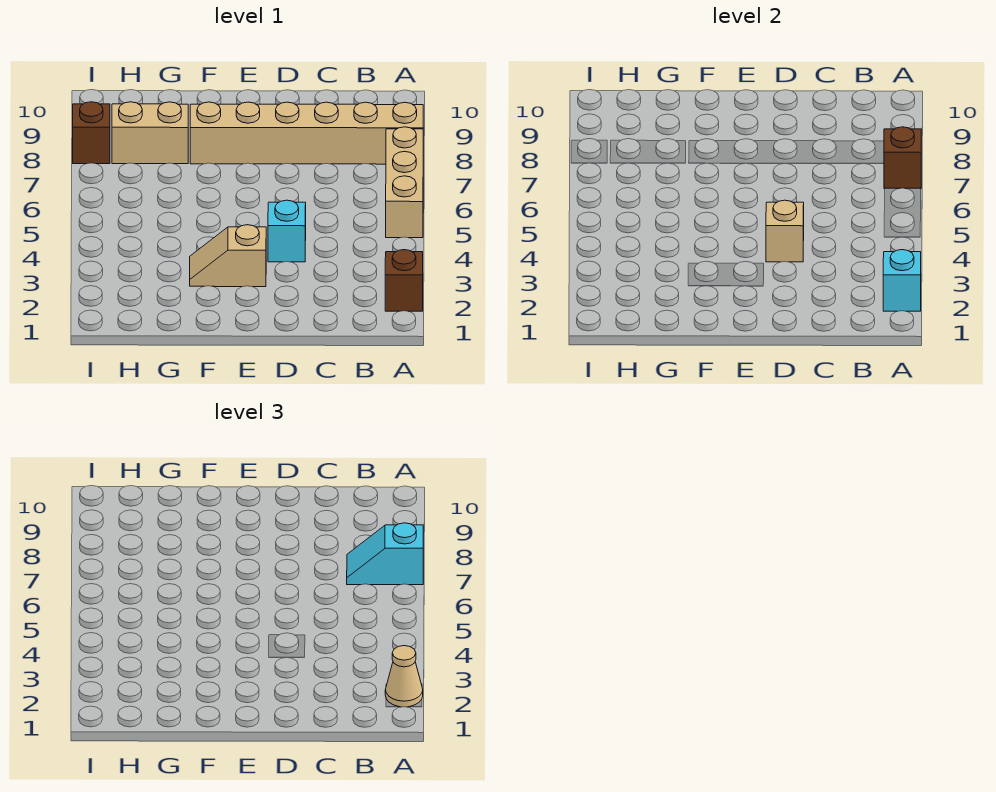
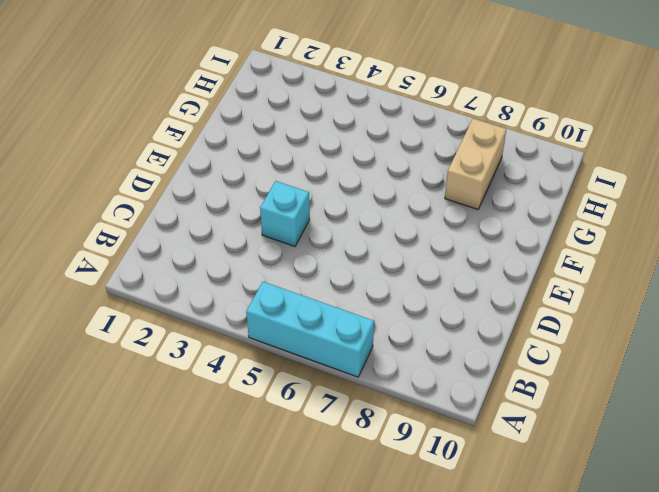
cyan 1x3 brick [246,282,374,377] -> tan 1x3 brick [386,127,423,238]
none -> brown 1x1 brick [385,250,423,311]
none -> tan 1x6 brick [190,102,423,164]
none -> tan 1x2 slope [190,225,266,287]

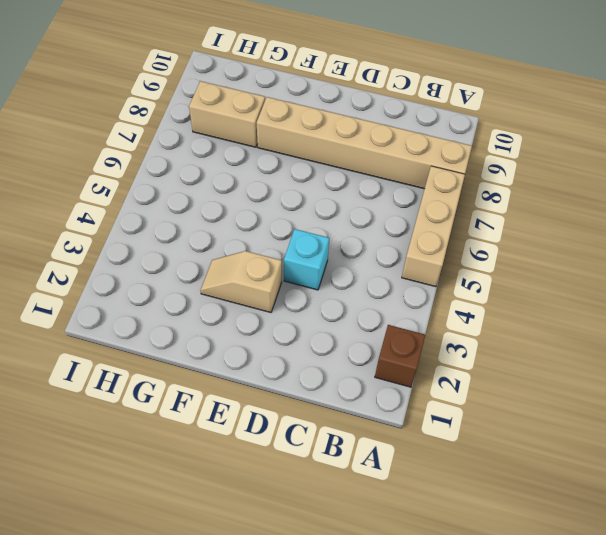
none -> brown 1x1 brick [73,102,110,164]
none -> cyan 1x1 brick [883,250,921,311]
none -> brown 1x1 brick [884,127,921,189]

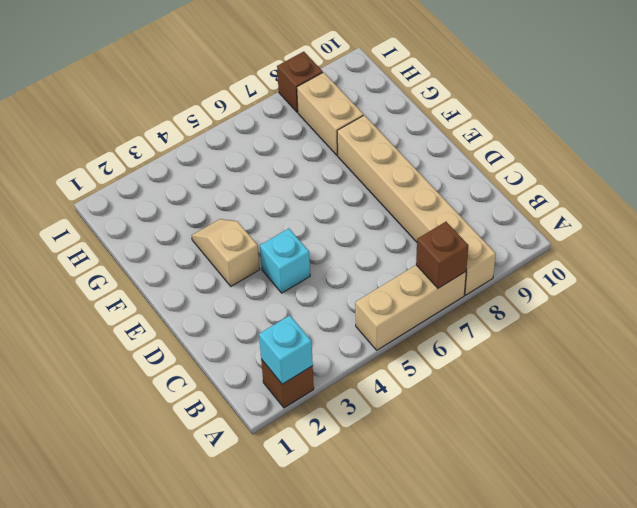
none -> tan 1x1 brick [766,200,804,262]
none -> tan 1x1 cone [385,646,423,707]
none -> cyan 1x2 slope [347,523,423,585]

